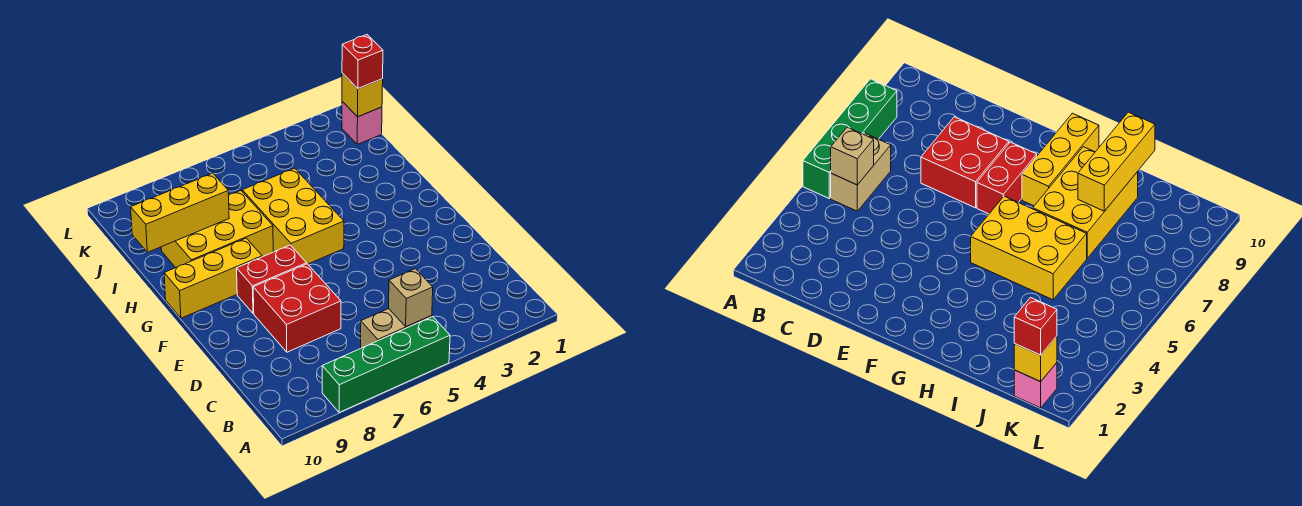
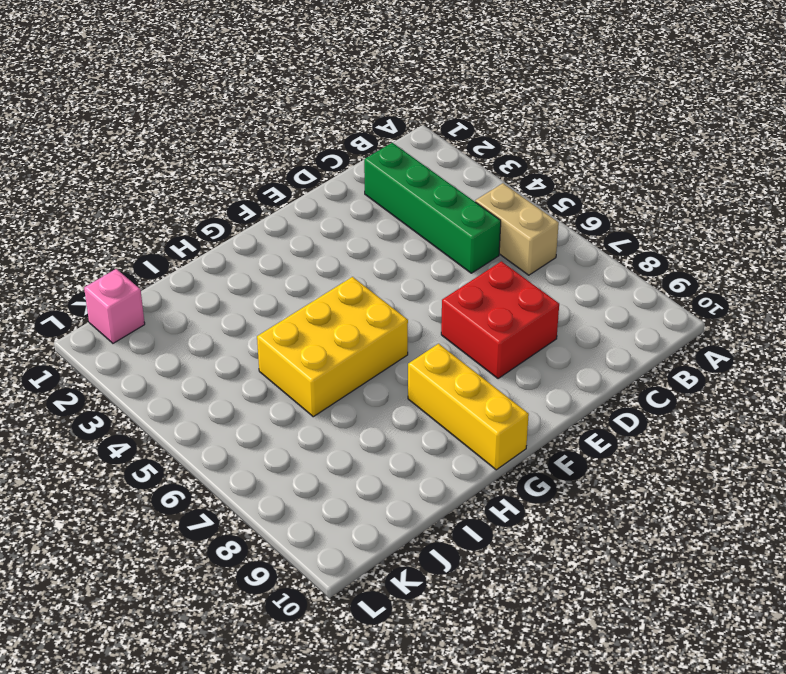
green 1x4 brick [364,143,501,273] -> green 1x4 brick moved to [322,317,450,412]
none -> red 1x2 brick [237,245,307,313]
none -> yellow 2x3 brick [161,191,273,268]
none -> tan 1x1 brick [389,269,433,327]

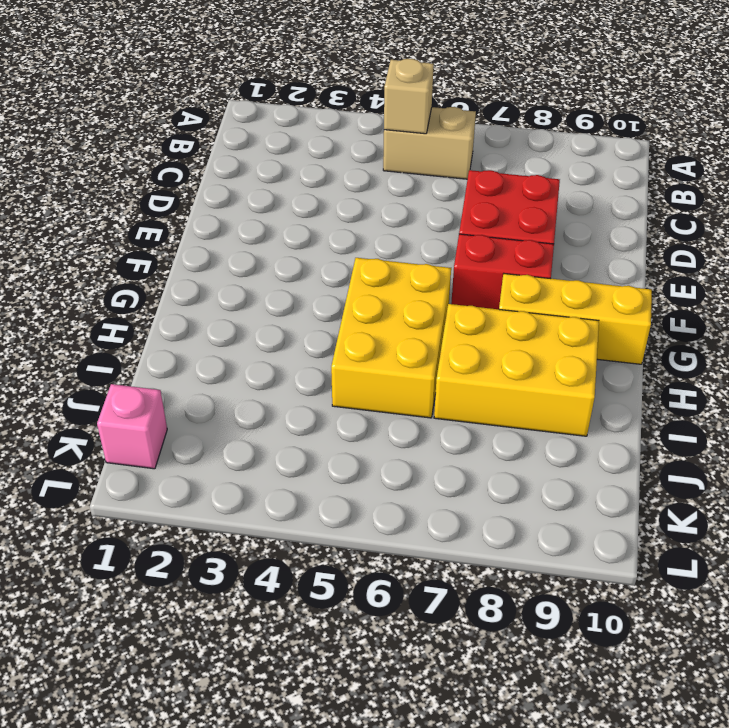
none -> green 1x4 brick [322,317,450,412]
none -> yellow 1x3 brick [131,173,229,252]
none -> yellow 1x1 brick [342,73,383,117]

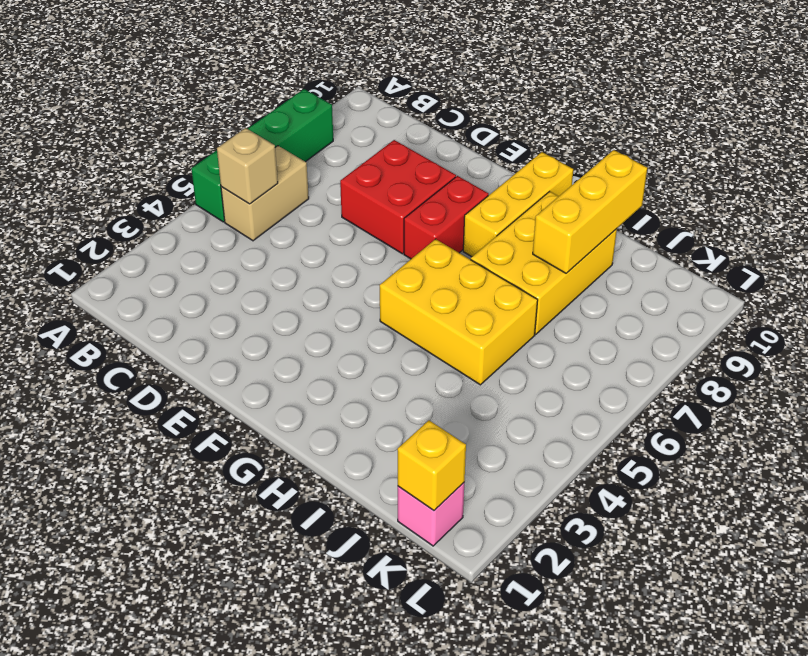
none -> red 1x1 brick [342,35,383,88]

